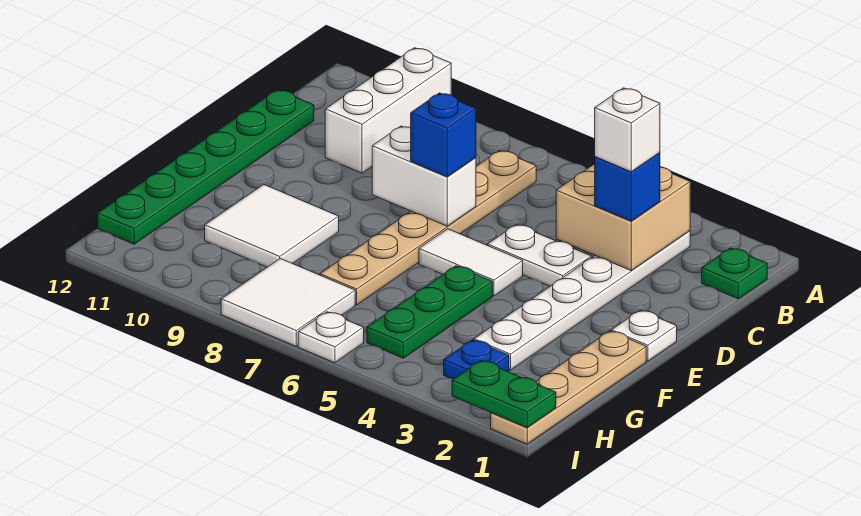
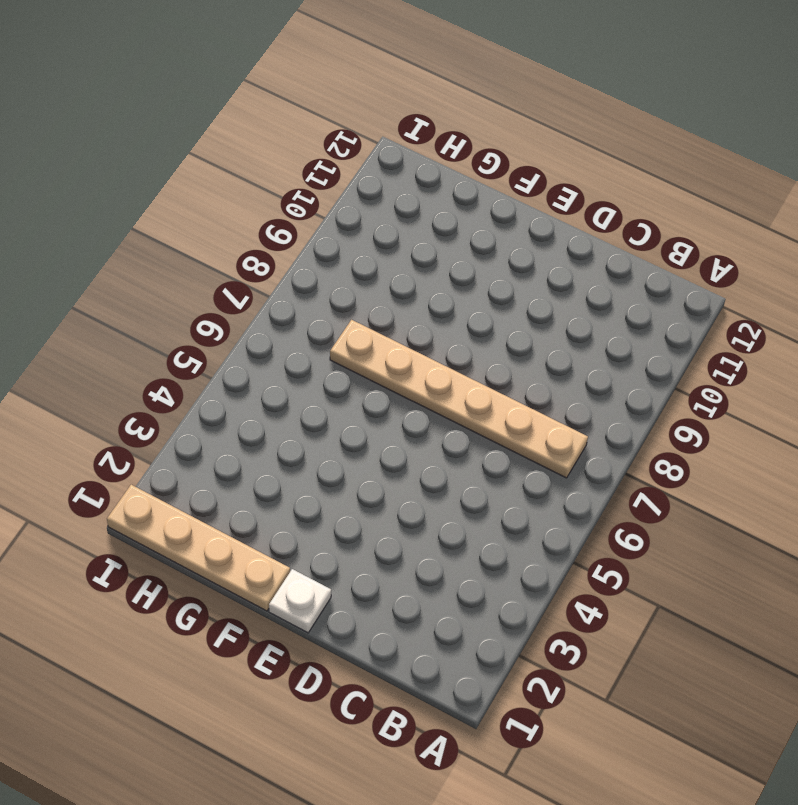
none -> white 1x3 brick [325,48,451,173]
none -> green 1x1 plate [702,248,767,299]
none -> white 1x6 plate [474,231,690,370]

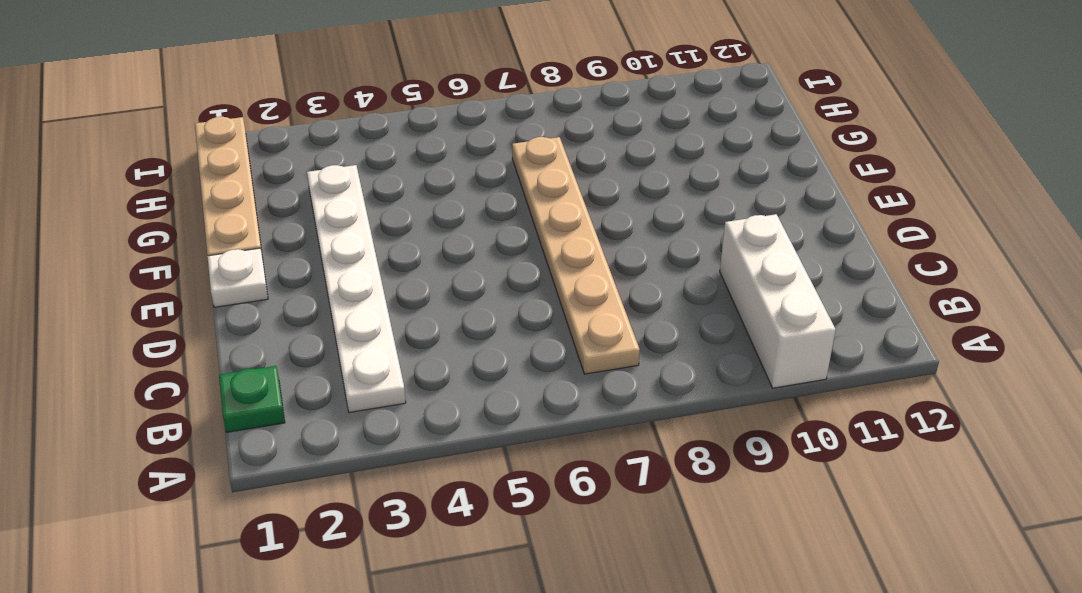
none -> green 1x6 plate [98,90,314,244]
none -> white 1x2 plate [488,224,591,286]
none -> white 1x2 tile [419,229,523,296]

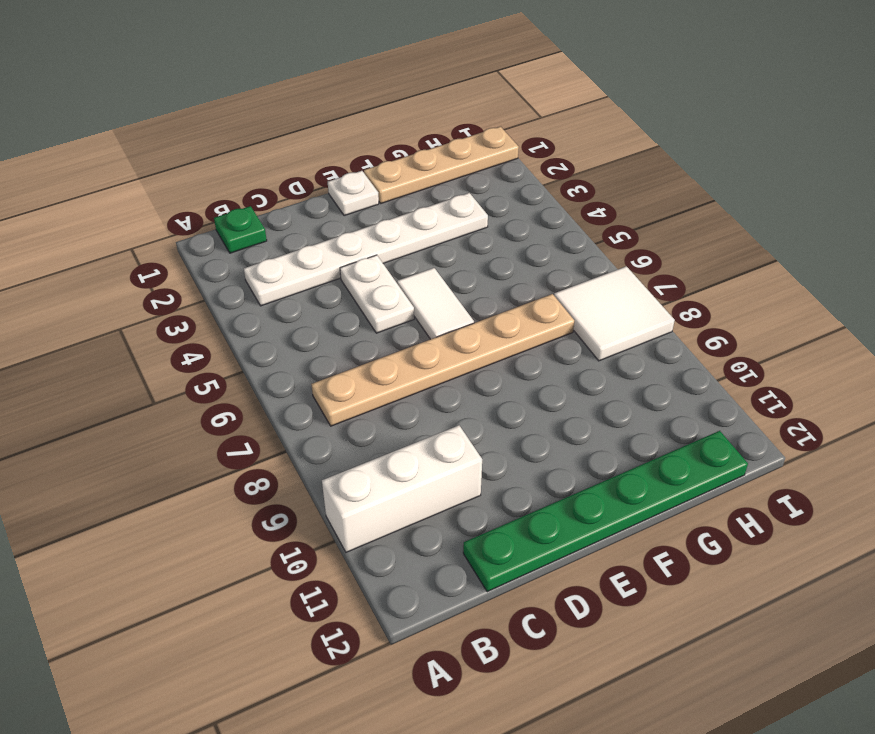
none -> green 1x3 plate [367,266,493,358]
none -> white 2x2 tile [205,184,339,267]
none -> blue 1x1 plate [444,340,509,379]

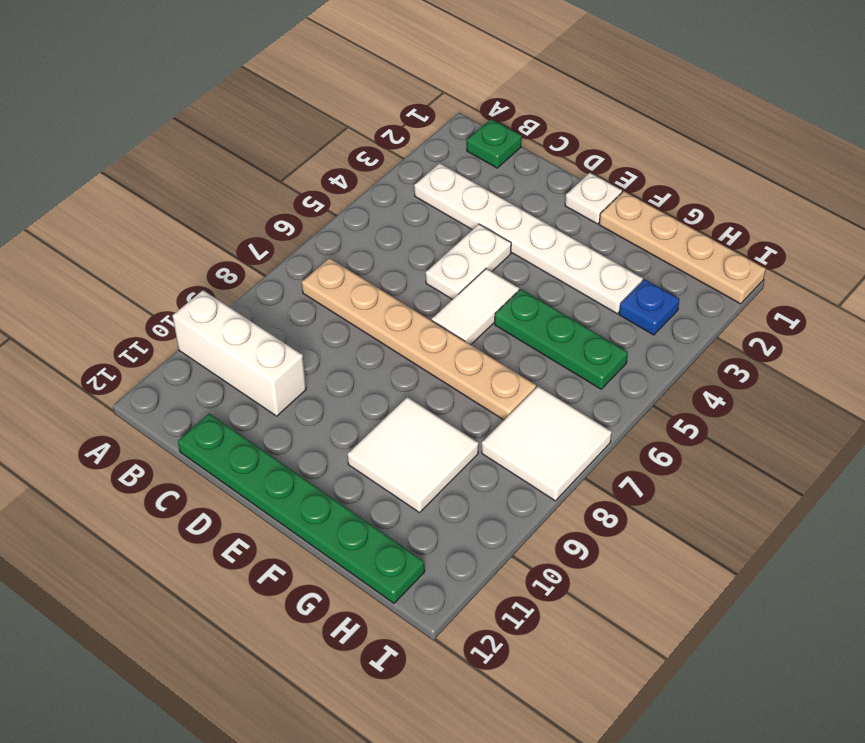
none -> white 1x1 plate [298,312,364,363]
none -> tan 2x2 brick [556,164,690,270]
none -> white 1x2 brick [372,126,476,226]

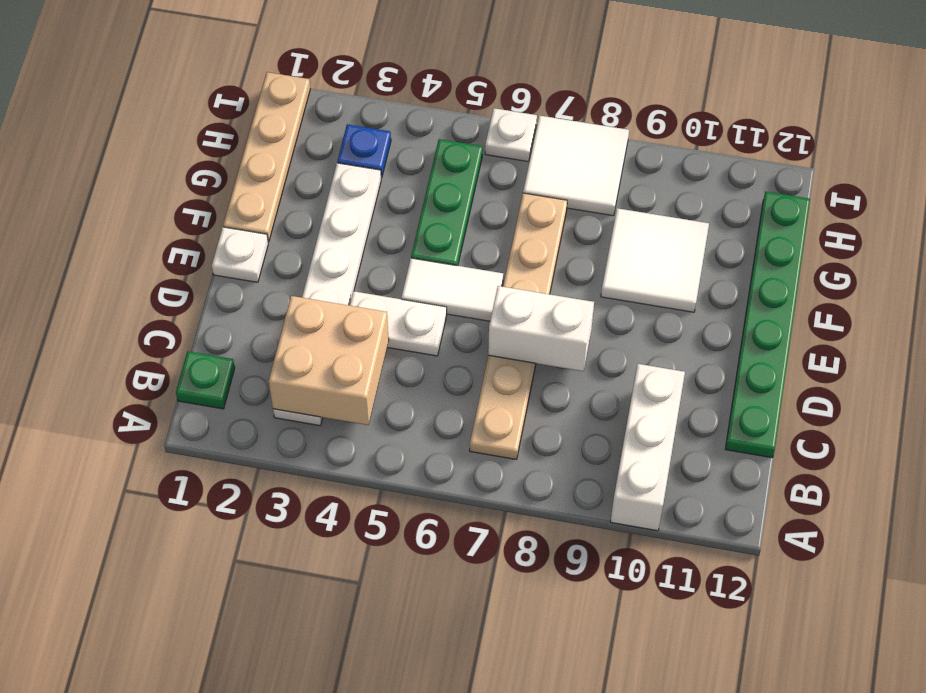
none -> green 1x2 plate [452,361,556,428]
none -> blue 1x1 brick [595,153,660,221]
none -> blue 1x1 brick [411,93,476,177]

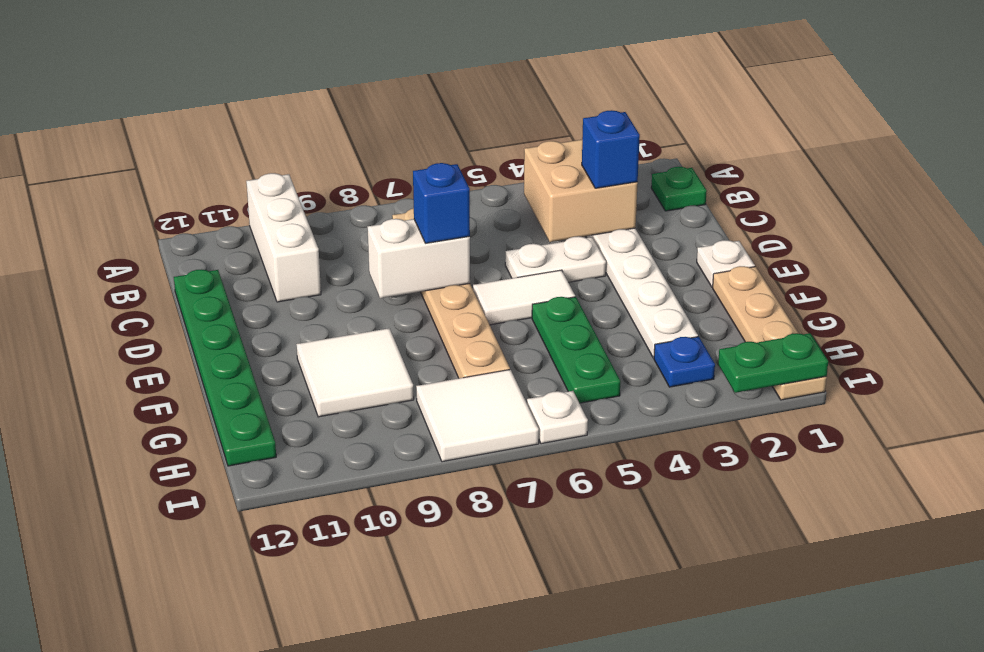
none -> white 1x1 brick [595,88,660,172]

